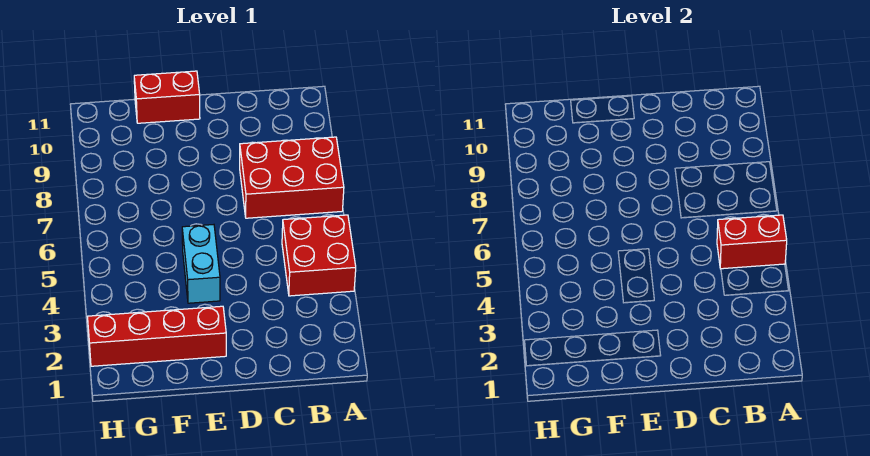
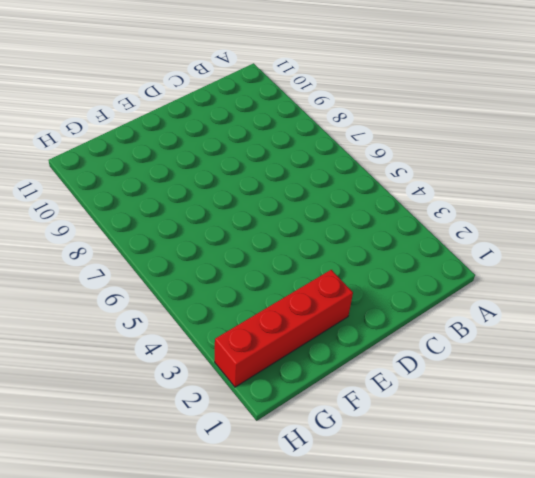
none -> red 2x2 brick [282,215,356,296]
none -> red 2x3 brick [240,137,344,218]

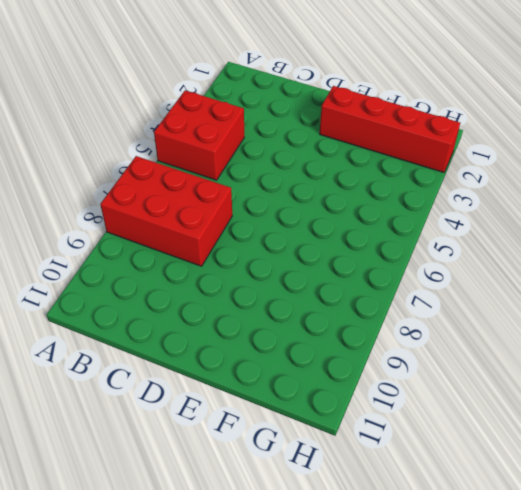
none -> cyan 1x2 brick [182,225,220,303]
none -> red 1x2 brick [134,71,200,123]

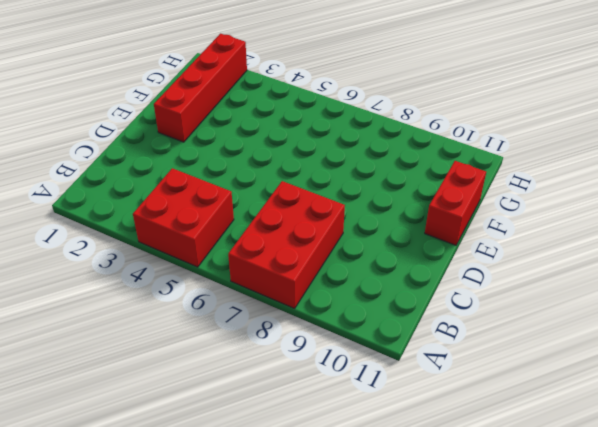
none -> cyan 1x2 brick [182,225,220,303]
none -> red 1x2 brick [717,215,787,269]

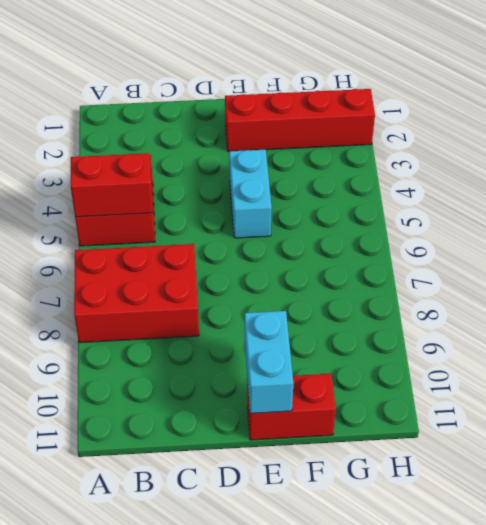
cyan 1x2 brick [244,311,293,413] -> none

